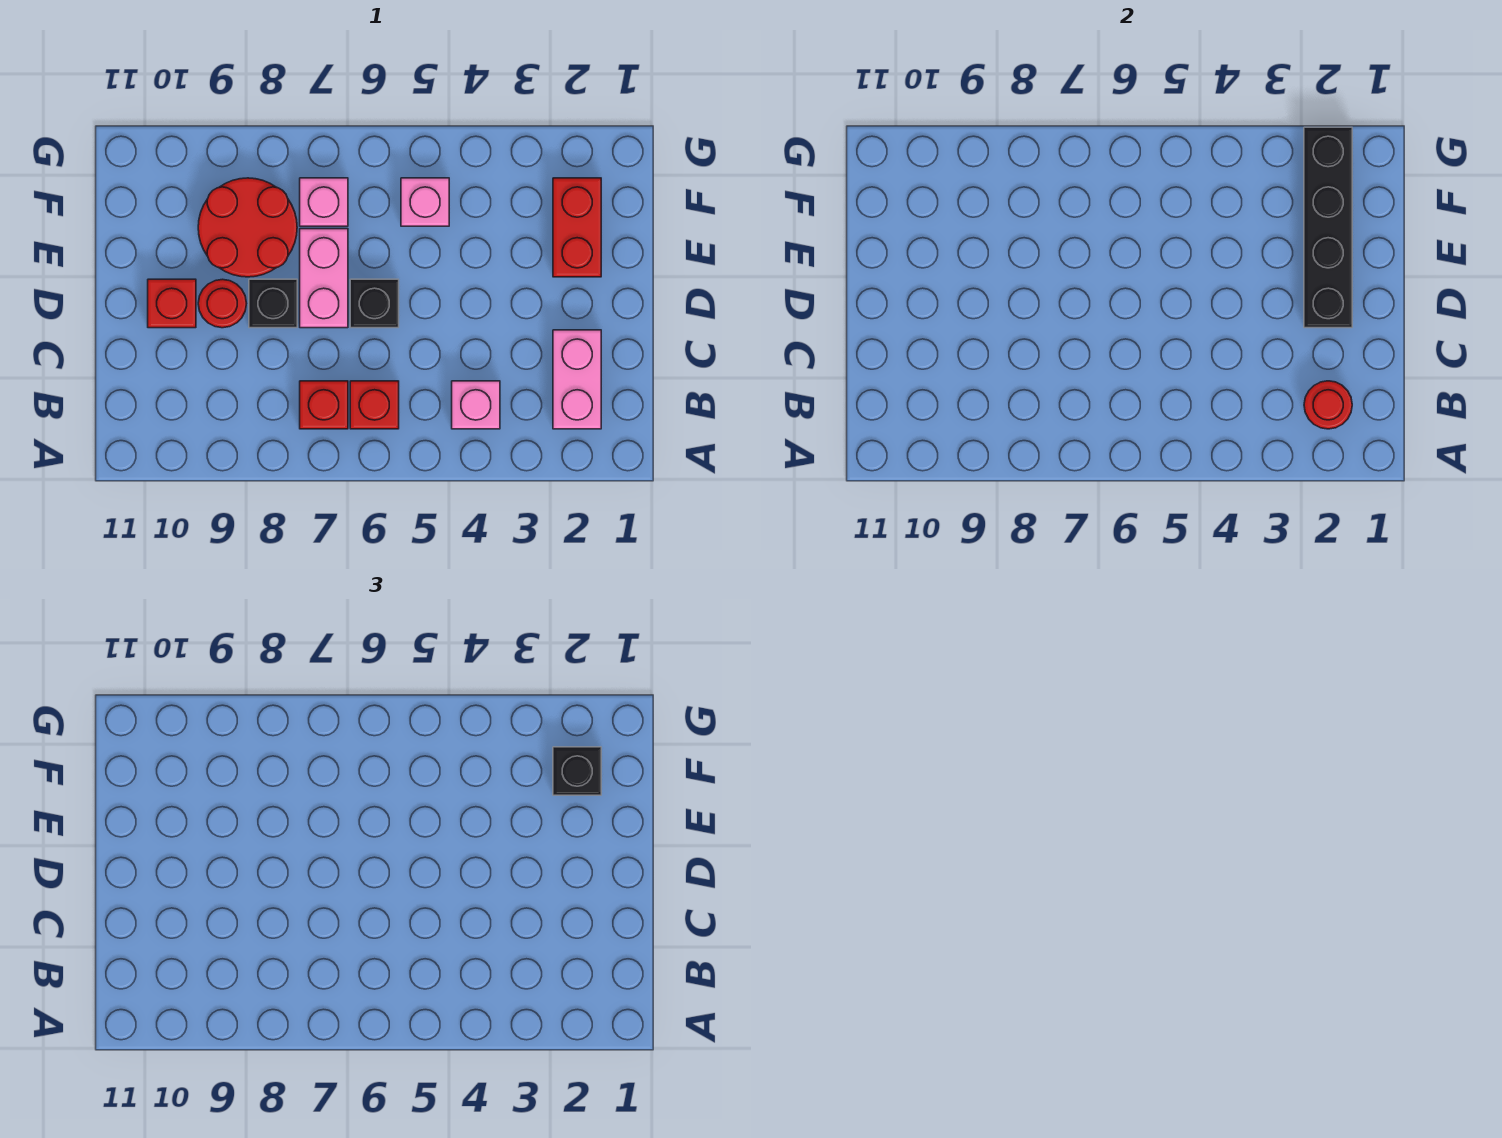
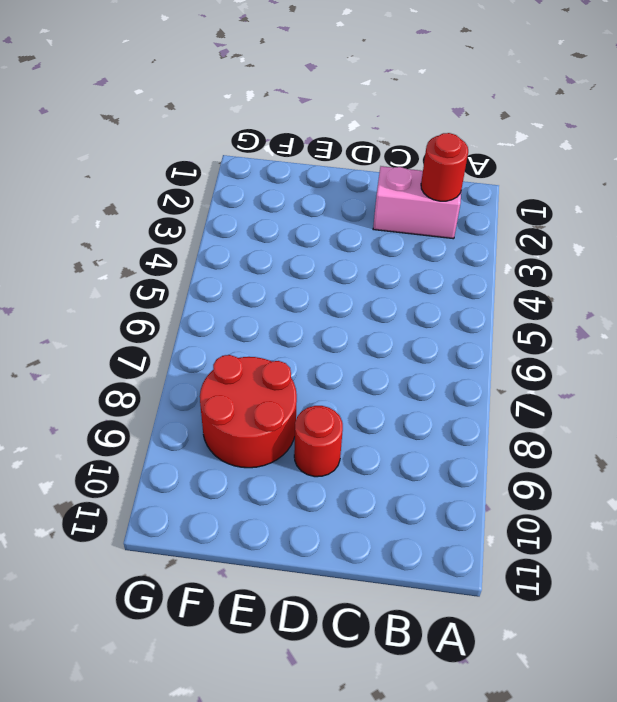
none -> pink 1x1 brick [452,381,500,429]
none -> red 1x1 brick [350,381,399,429]
none -> red 1x1 brick [300,381,348,429]

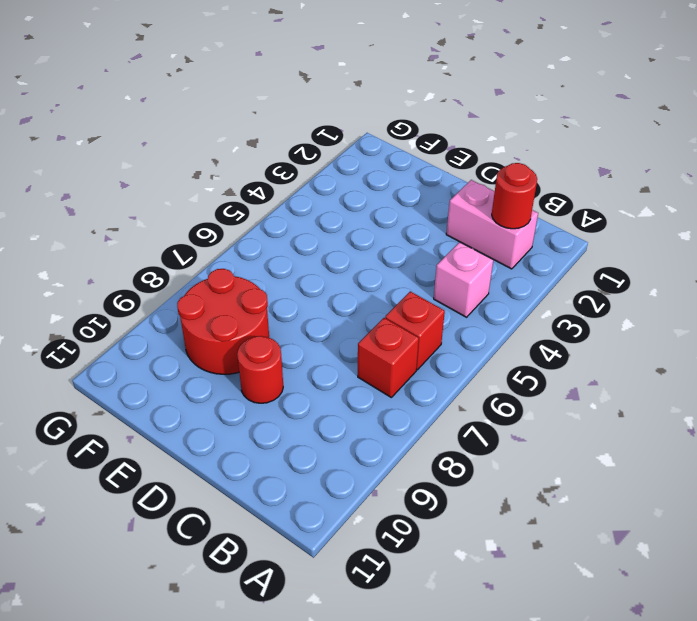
none -> black 1x1 brick [350,279,399,328]
none -> pink 1x2 brick [300,229,348,328]
none -> black 1x1 brick [249,279,297,328]

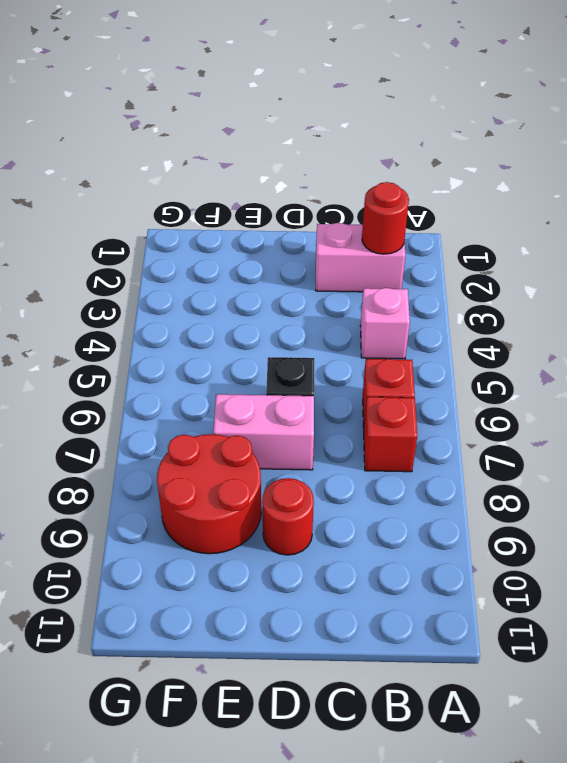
none -> black 1x1 brick [249,279,297,328]
none -> red 1x1 brick [148,279,196,328]
none -> red 1x2 brick [553,178,601,277]

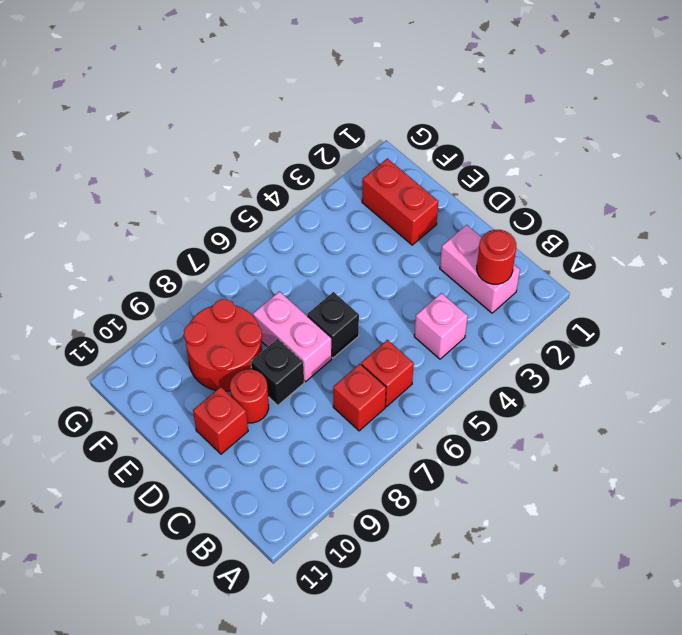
none -> pink 1x1 brick [401,178,449,226]
none -> pink 1x1 brick [300,178,348,226]
none -> black 1x4 brick [1304,127,1352,328]

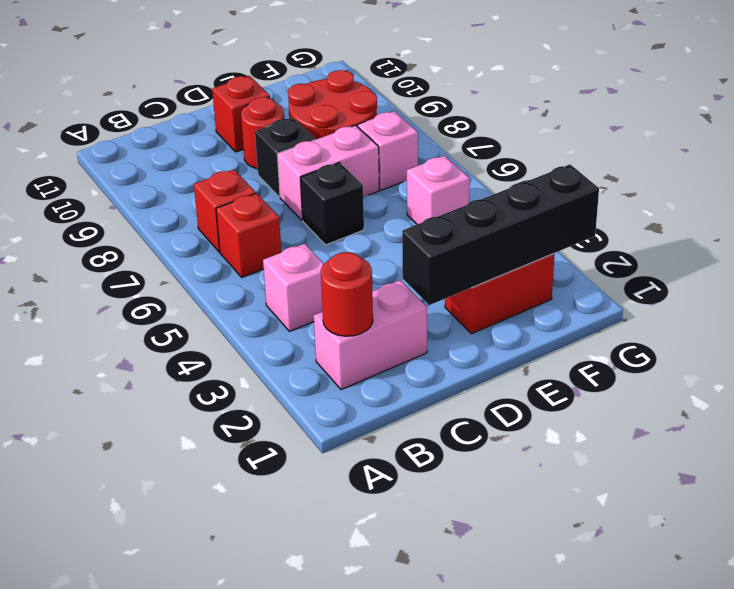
none -> black 1x1 brick [553,747,601,795]

